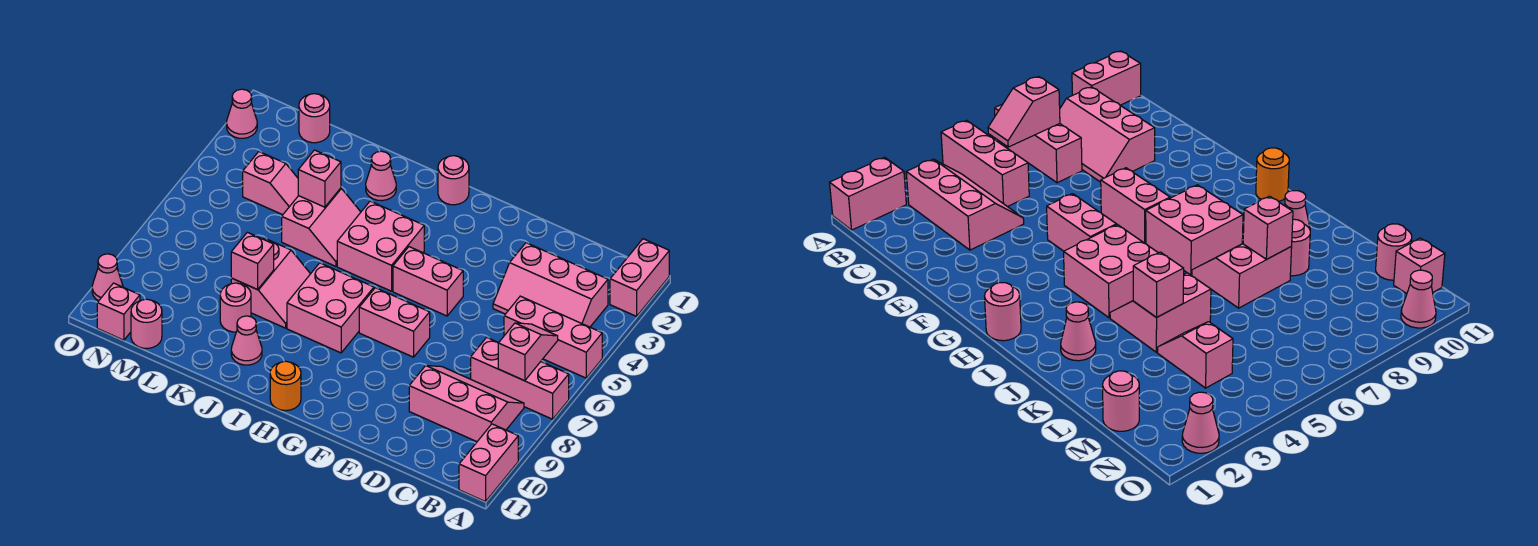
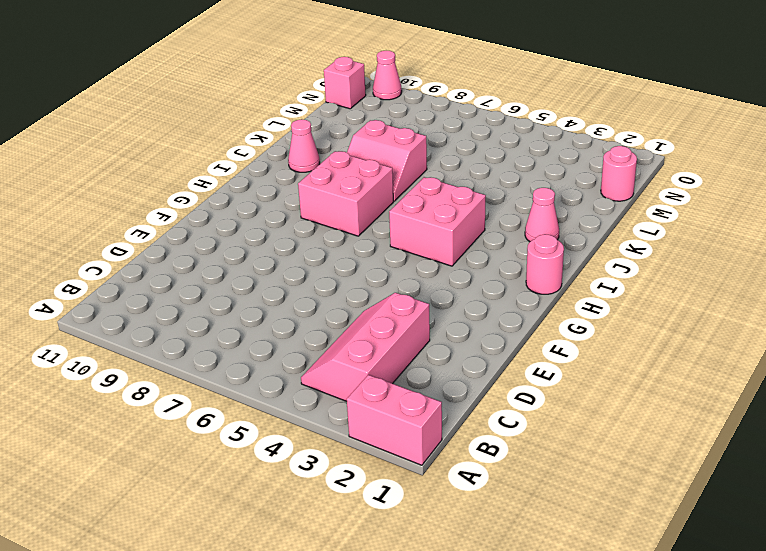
none -> pink 1x3 brick [504,296,602,378]
none -> pink 1x3 brick [471,337,569,419]
none -> pink 1x2 brick [459,424,518,502]

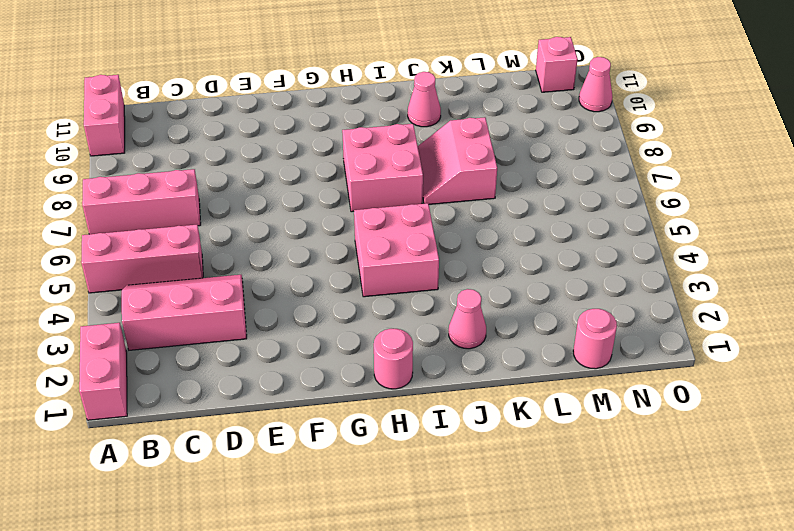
none -> pink 2x3 slope [409,366,524,442]
none -> pink 1x2 brick [393,247,463,316]
none -> pink 1x2 brick [359,288,430,357]

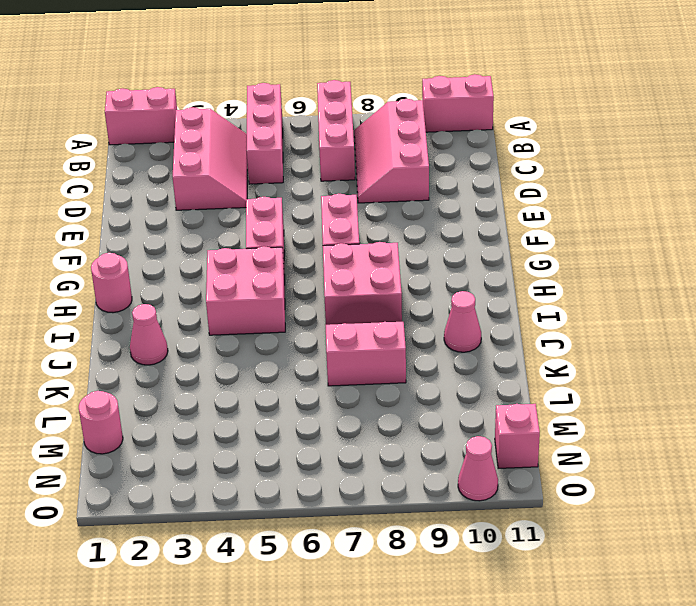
none -> orange 1x1 round brick [270,361,301,411]
none -> pink 2x2 slope [282,188,361,266]
none -> pink 1x1 round brick [220,283,251,332]

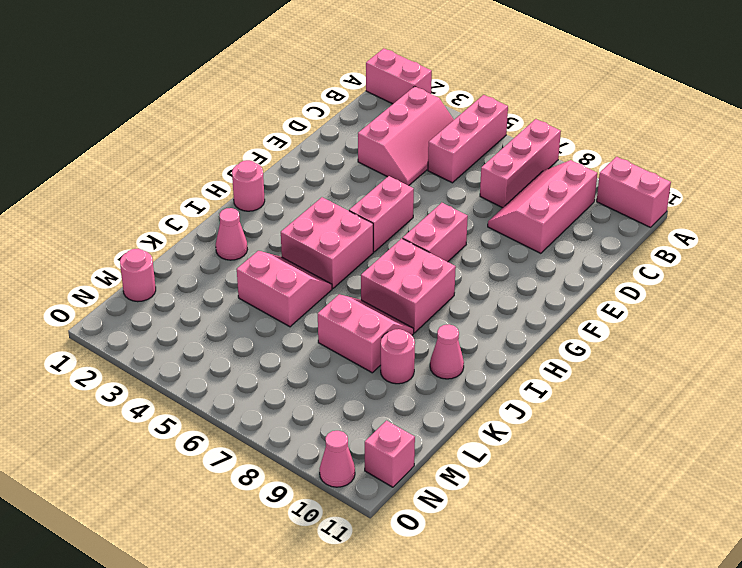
none -> orange 1x1 round brick [270,361,301,411]
none -> pink 1x2 slope [243,152,298,215]
none -> pink 1x1 round brick [131,299,162,348]

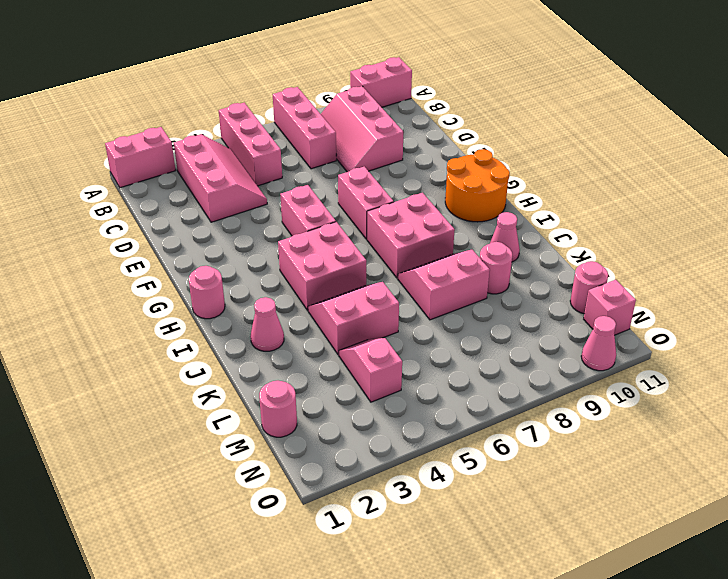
orange 2x2 round brick [445,149,510,222] -> orange 1x1 round brick [270,361,301,411]
none -> pink 1x1 cone [227,89,257,138]
none -> pink 1x2 slope [498,323,558,381]
none -> pink 1x1 brick [298,150,341,207]

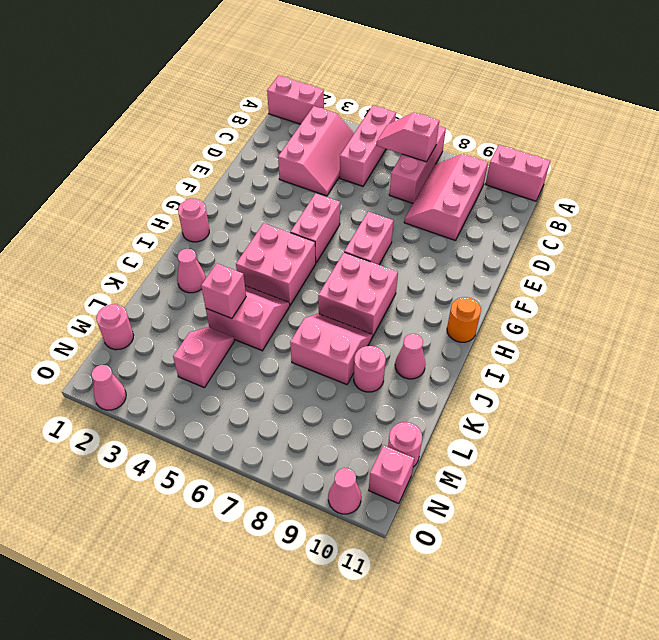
none -> pink 1x1 brick [231,232,274,290]

